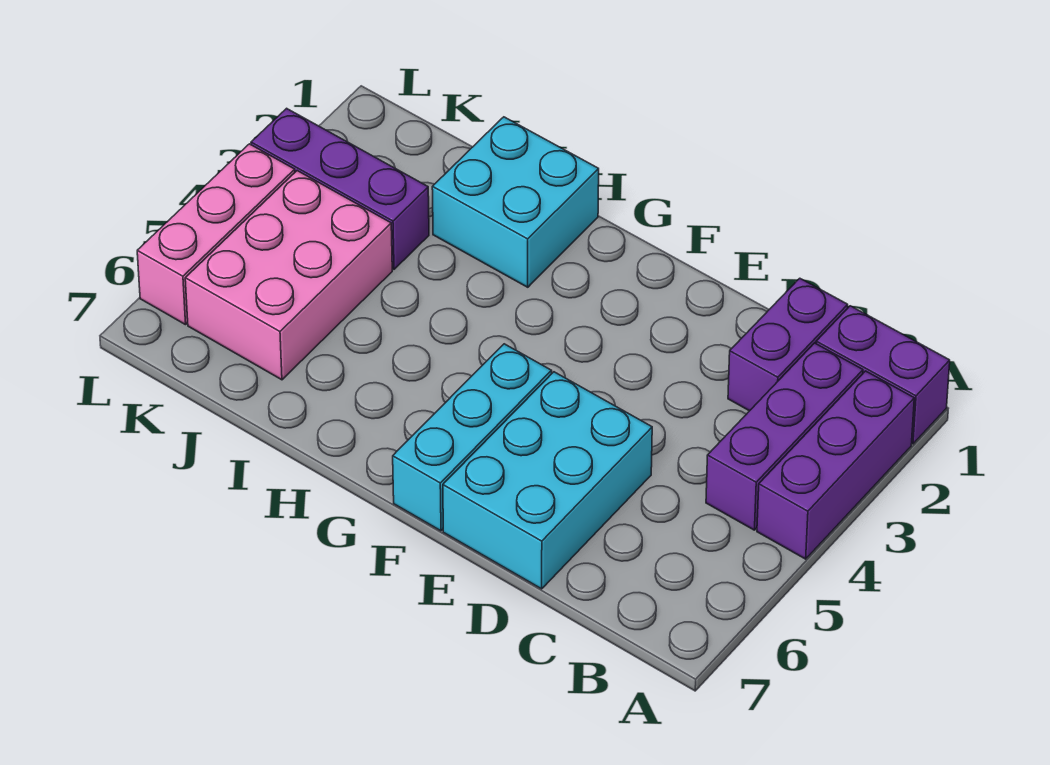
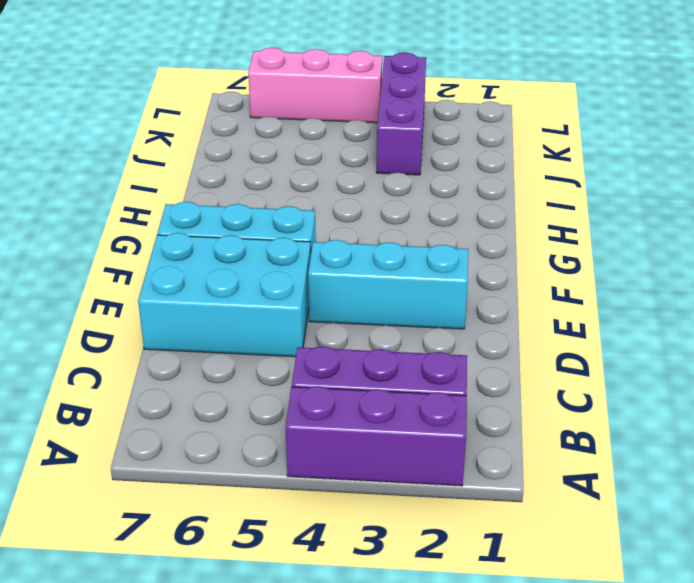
cyan 1x3 brick [308,240,468,329] -> none
none -> purple 1x2 brick [816,306,950,444]
none -> purple 1x2 brick [728,278,848,411]

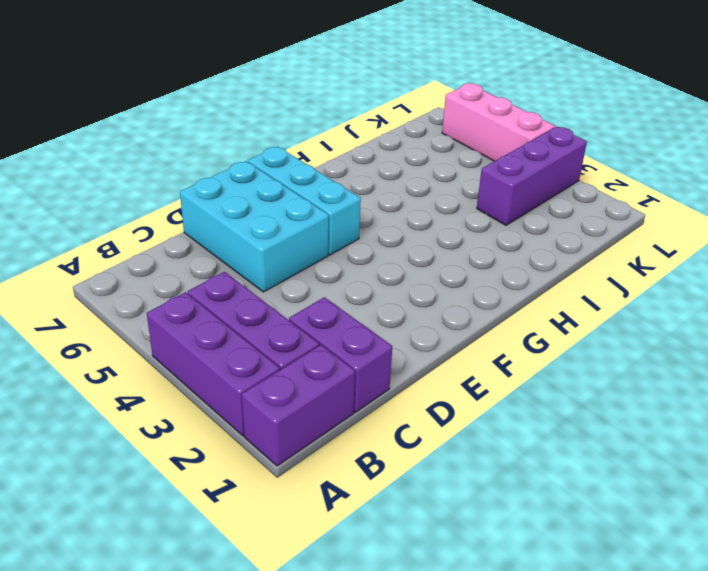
none -> cyan 2x2 brick [432,117,599,287]
none -> pink 2x3 brick [185,171,392,380]

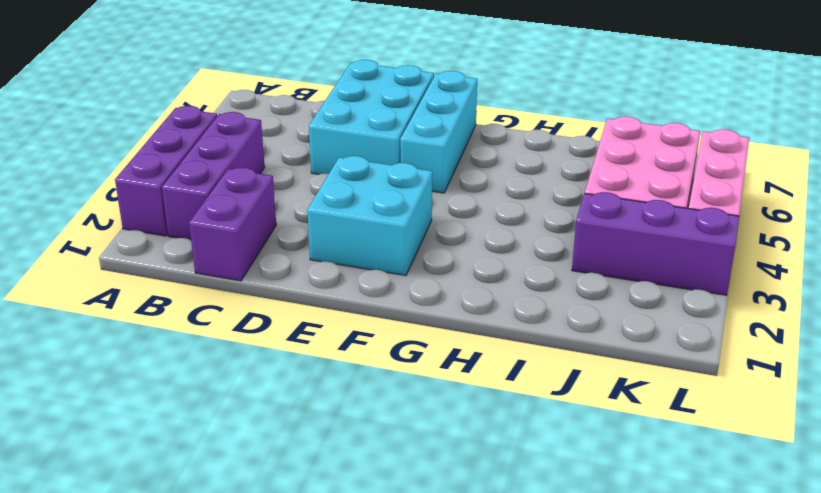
cyan 2x2 brick [307,156,432,275] -> cyan 2x2 brick moved to [432,117,599,287]
none -> purple 1x2 brick [816,306,950,444]

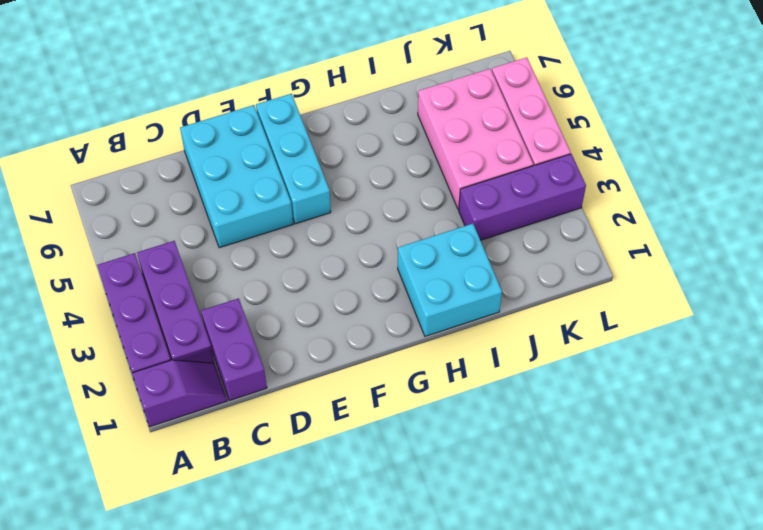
purple 1x2 slope [132,360,227,427] -> purple 1x2 brick [816,306,950,444]

